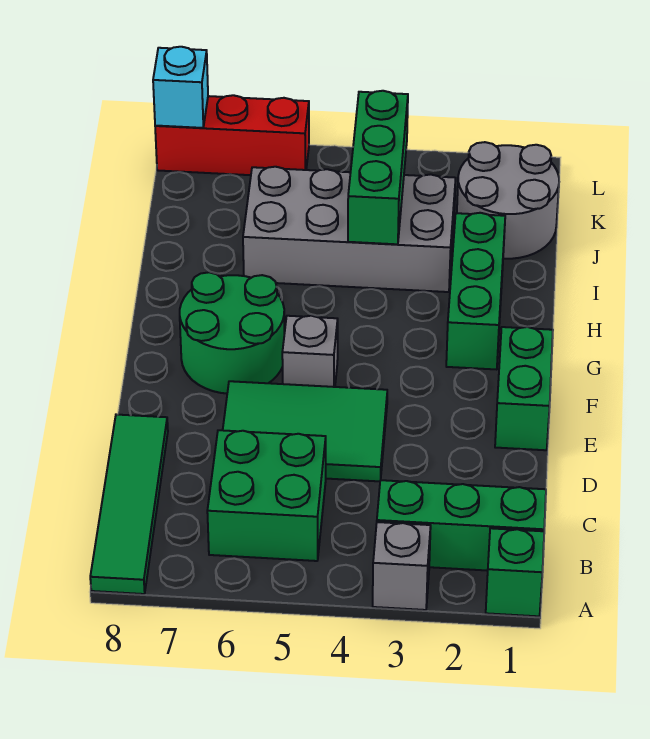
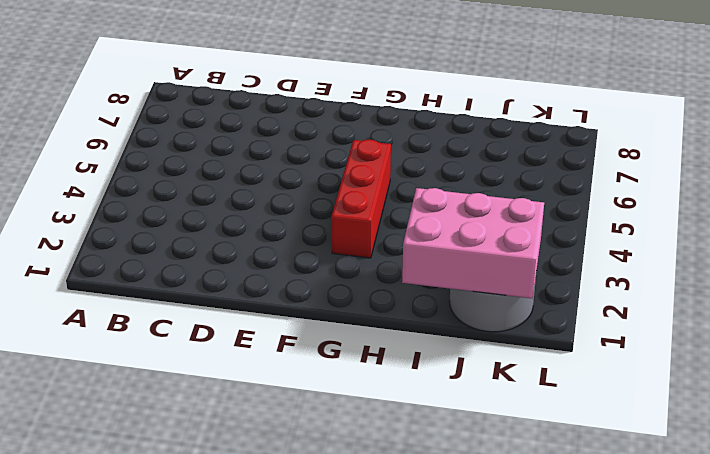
red 1x3 brick [331,139,391,258] -> red 1x3 brick moved to [155,95,309,175]
pink 2x3 brick [402,188,544,298] -> none
none -> green 1x1 brick [486,528,544,616]
none -> grey 1x1 brick [373,522,431,610]
none -> green 1x4 tile [90,415,168,594]

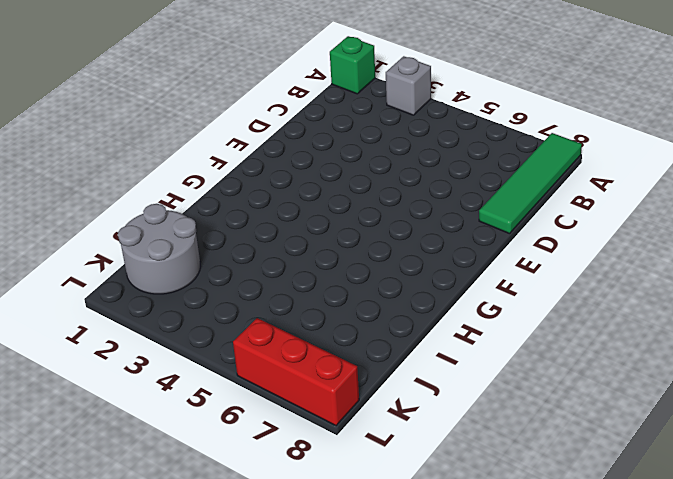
none -> green 1x3 brick [377,480,546,571]
none -> green 2x2 brick [207,430,326,561]
none -> green 2x3 tile [223,381,387,481]

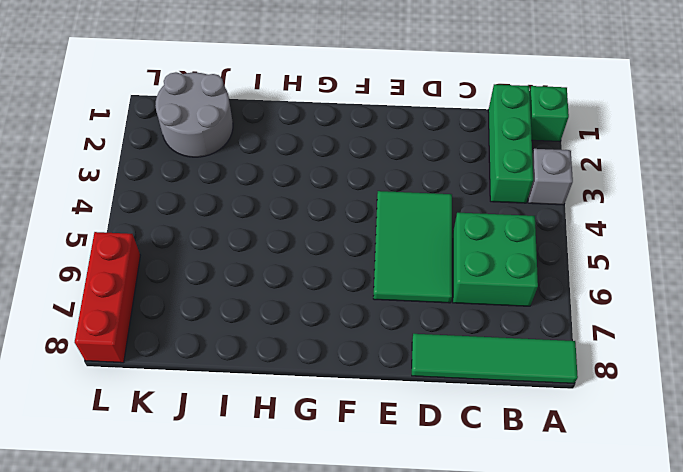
none -> green 1x2 brick [495,327,553,450]
none -> grey 1x1 brick [282,316,338,387]
none -> green 2x2 round brick [180,272,284,394]

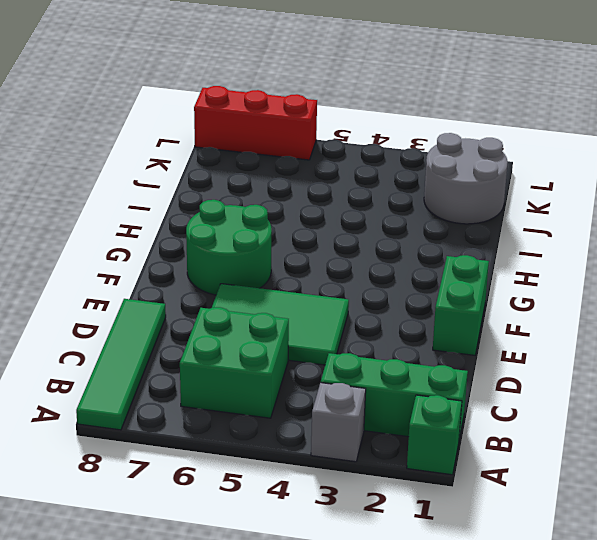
none -> grey 1x1 brick [282,316,338,387]
none -> green 1x3 brick [446,213,505,370]
none -> grey 2x4 brick [243,167,456,292]

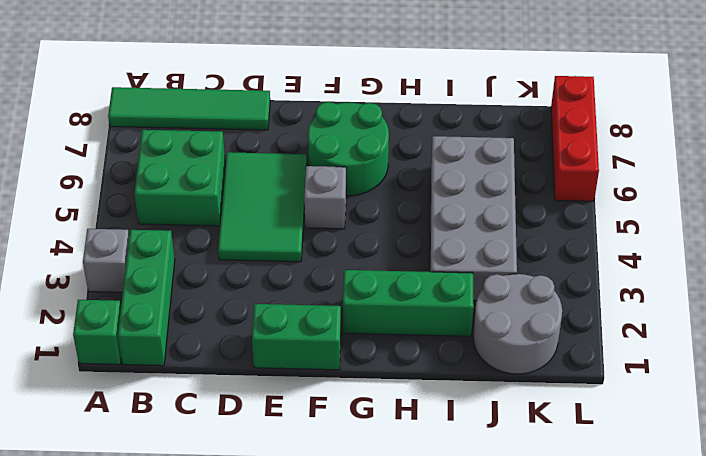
none -> green 1x3 brick [348,91,408,244]
none -> cyan 1x1 brick [153,47,208,128]

